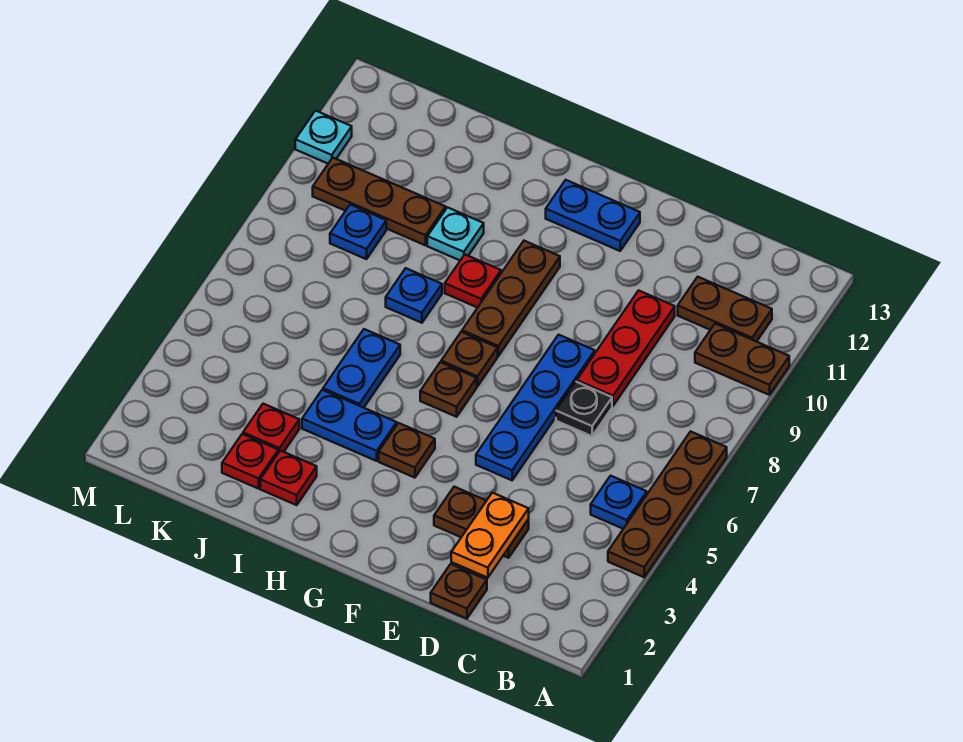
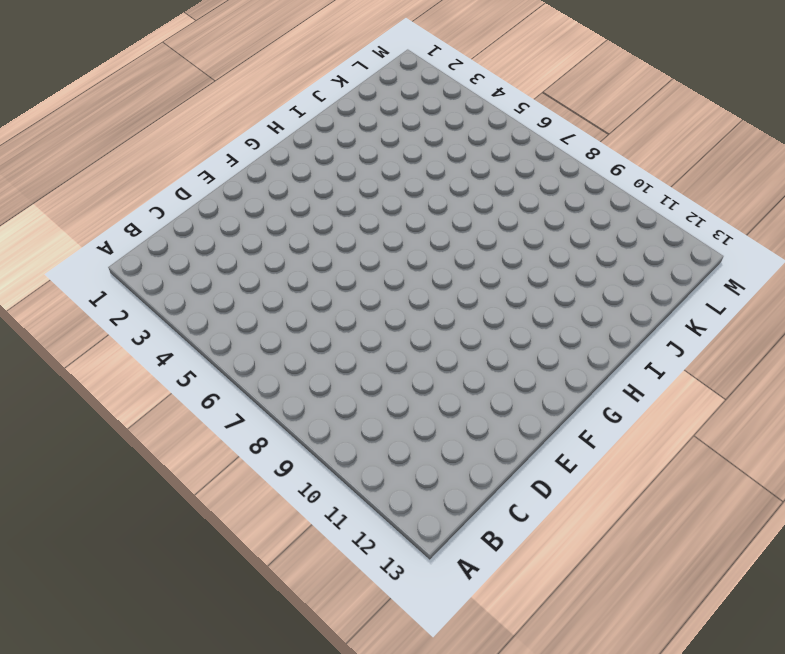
none -> brown 1x4 plate [608,432,727,577]
none -> brown 1x2 plate [695,324,789,395]
none -> blue 1x1 plate [591,476,647,529]

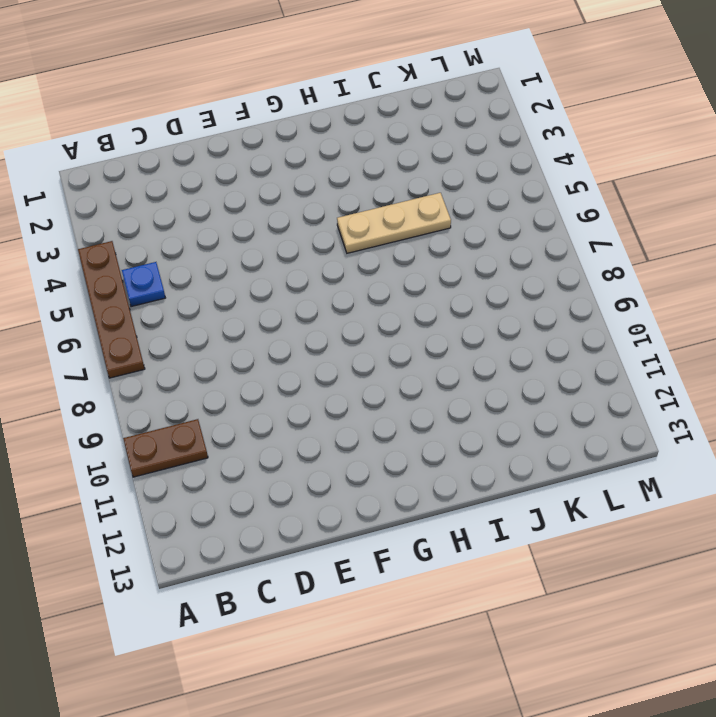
tan 1x3 plate [337,193,451,253] -> blue 1x2 plate [323,329,400,408]
none -> brown 1x2 plate [678,277,772,342]
none -> brown 1x1 plate [431,564,487,619]
none -> brown 1x2 plate [434,487,529,558]

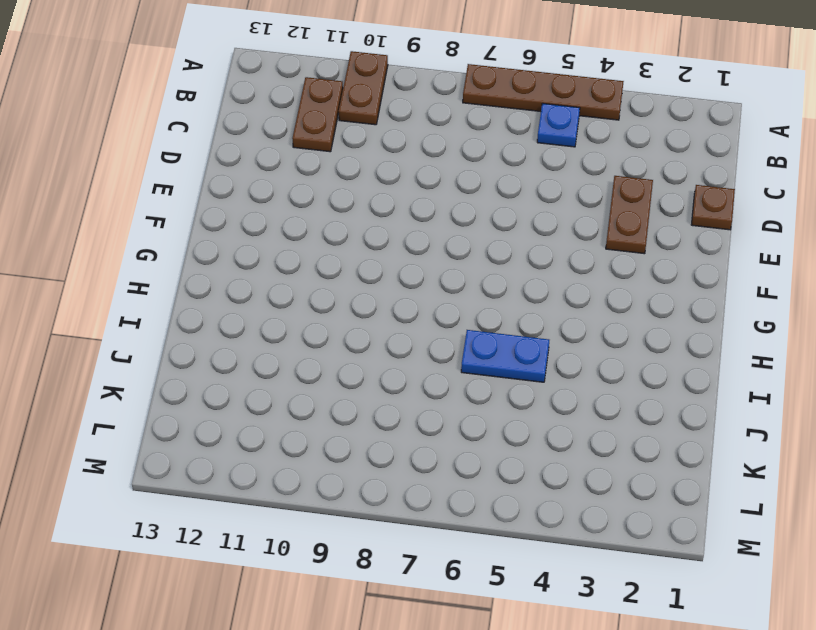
none -> black 1x1 plate [556,382,612,436]
none -> red 1x3 plate [577,290,675,406]
none -> blue 1x4 plate [476,335,595,480]

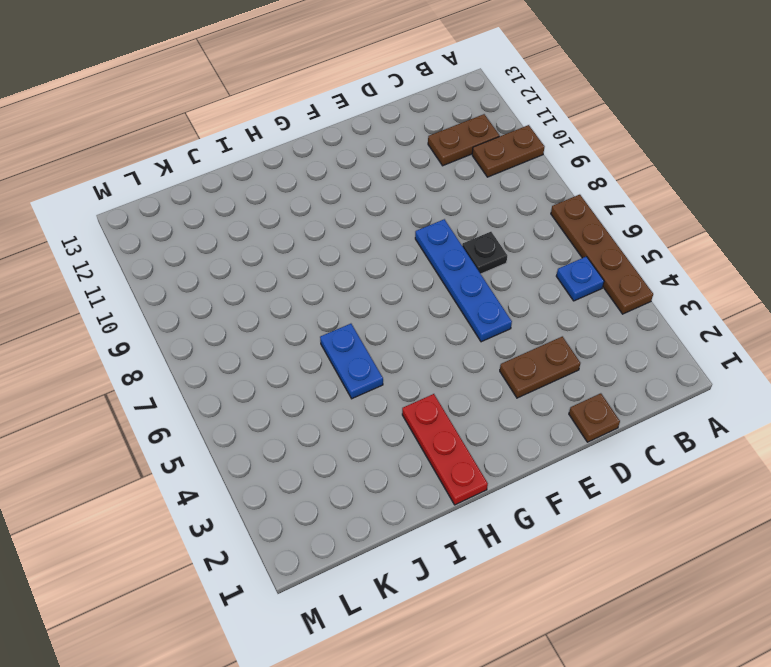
red 1x3 plate [402,394,488,505] -> red 1x3 plate moved to [577,290,675,406]
none -> blue 1x2 plate [546,180,640,251]
none -> brown 1x1 plate [379,423,435,478]
none -> brown 1x1 plate [420,362,477,417]

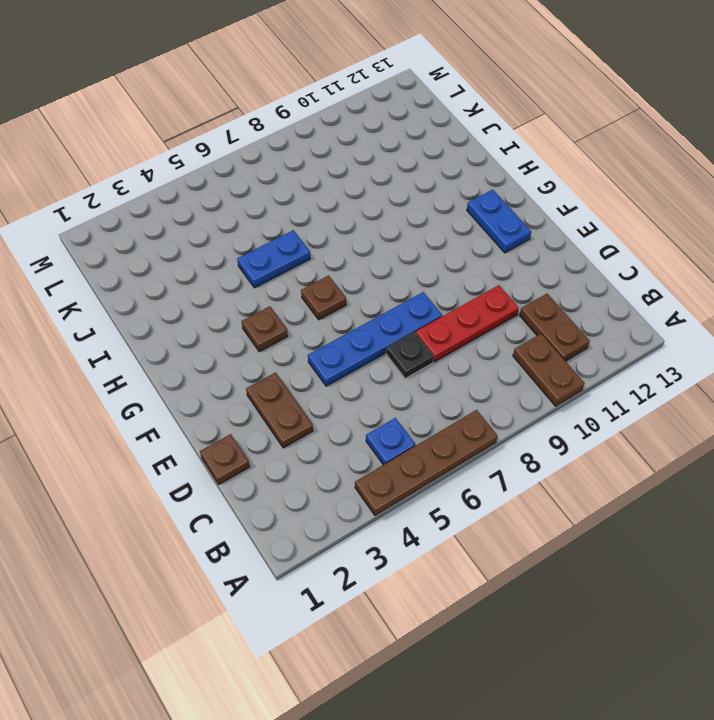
none -> brown 1x1 plate [441,332,498,386]
none -> brown 1x3 plate [462,241,560,356]
none -> blue 1x2 plate [302,390,397,461]

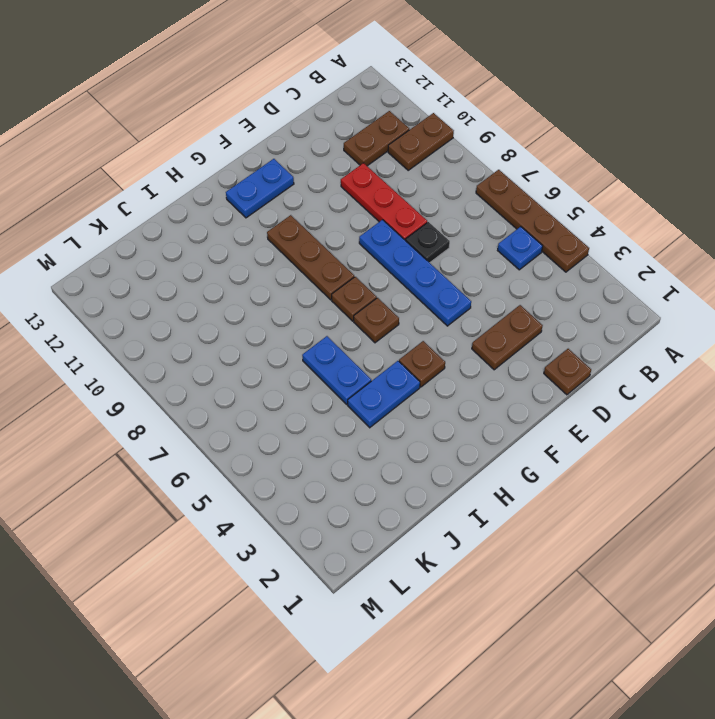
none -> red 1x1 plate [445,255,501,308]
none -> red 1x1 plate [260,451,317,505]
none -> blue 1x1 plate [386,268,442,323]

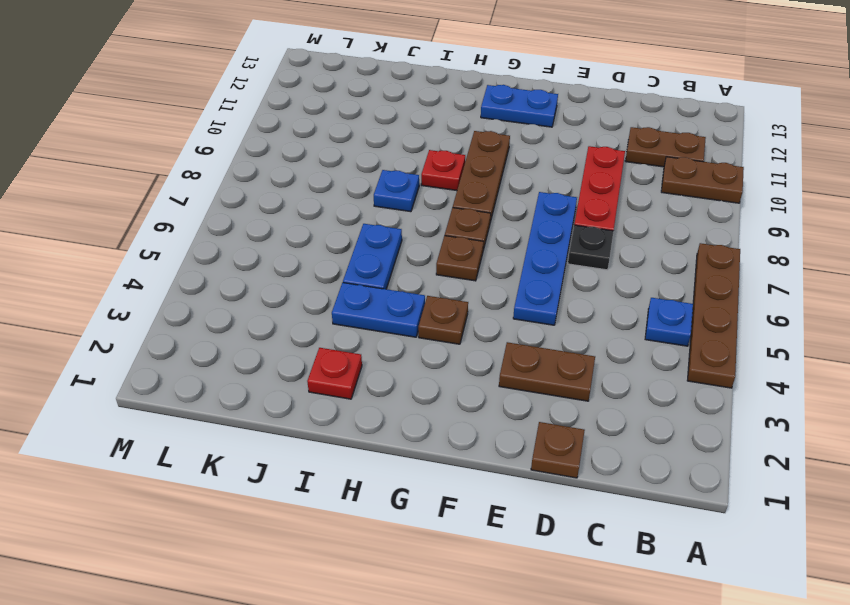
none -> cyan 1x1 plate [427,207,484,260]
none -> red 1x1 plate [222,434,278,489]
none -> red 1x1 plate [243,404,299,453]

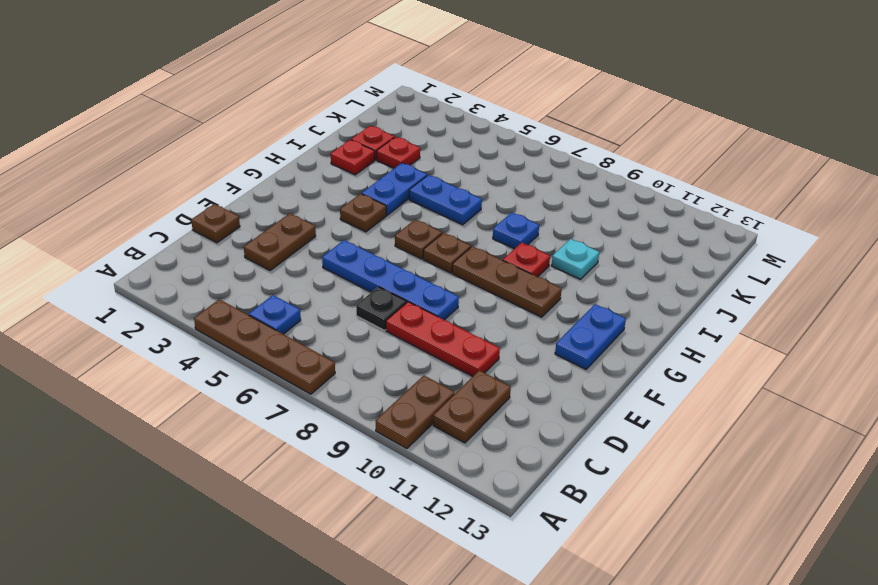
none -> brown 1x3 plate [313,158,446,245]
none -> blue 1x1 plate [330,205,386,259]
none -> cyan 1x1 plate [295,111,352,164]

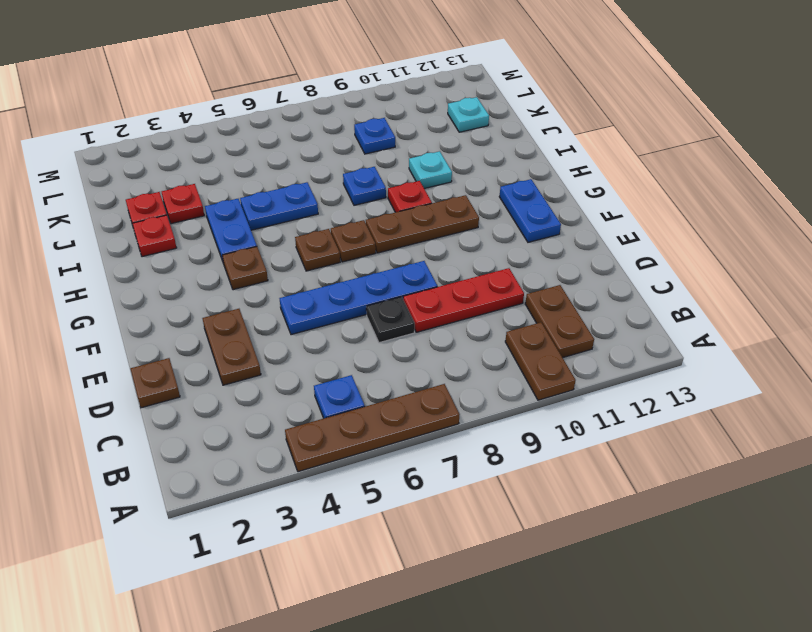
cyan 1x1 plate [448,97,489,132] -> cyan 1x1 plate moved to [295,111,352,164]
none -> brown 1x3 plate [313,158,446,245]
none -> orange 1x2 plate [451,493,529,578]

